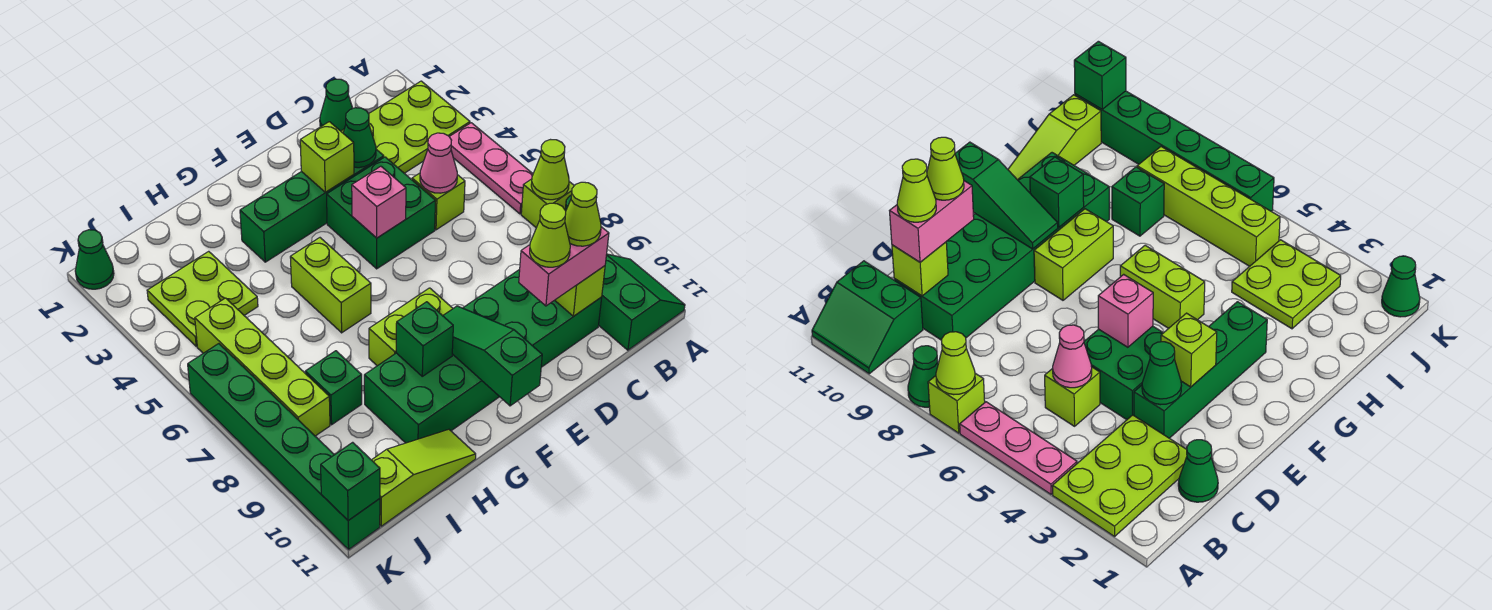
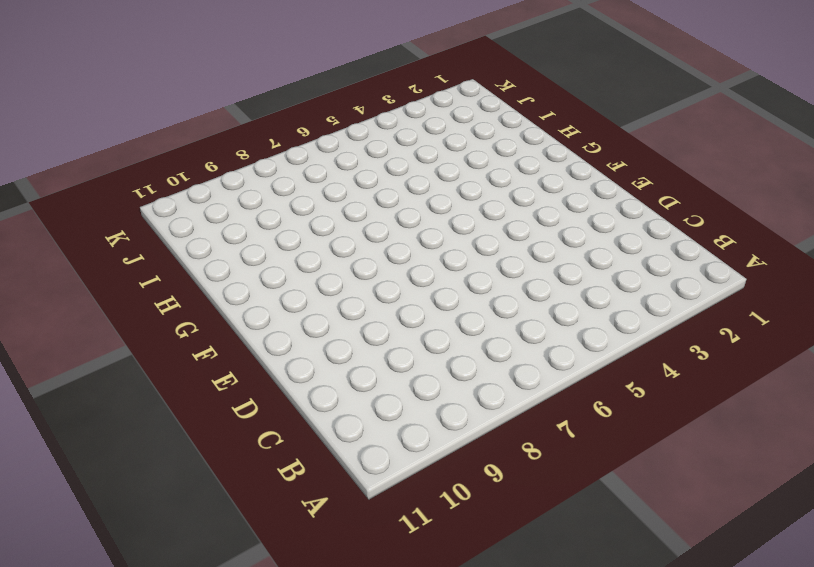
none -> lime 2x3 plate [341,81,470,173]
none -> pink 1x3 plate [449,123,533,214]
none -> lime 1x1 brick [521,179,574,228]
none -> green 1x1 cone [908,346,938,407]

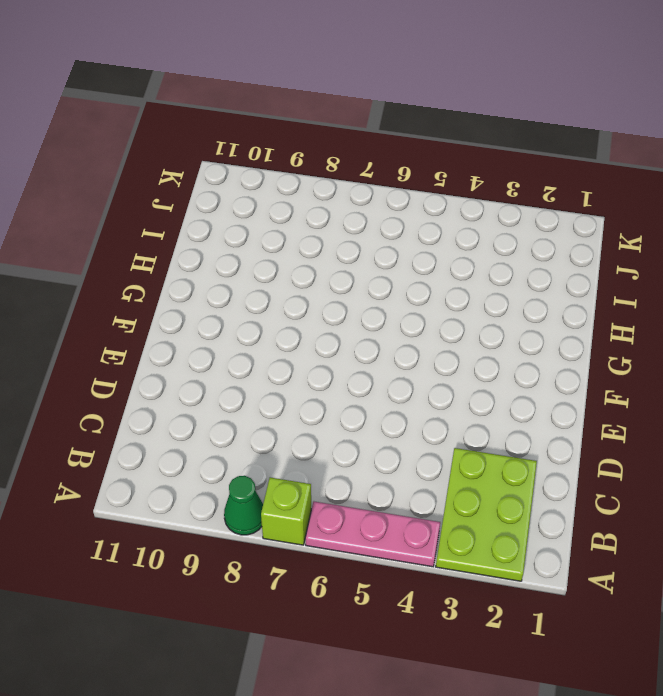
none -> green 2x2 slope [599,254,685,350]
none -> green 1x1 cone [320,79,353,131]
none -> lime 1x1 brick [412,173,465,230]
none -> green 2x6 brick [364,269,602,443]

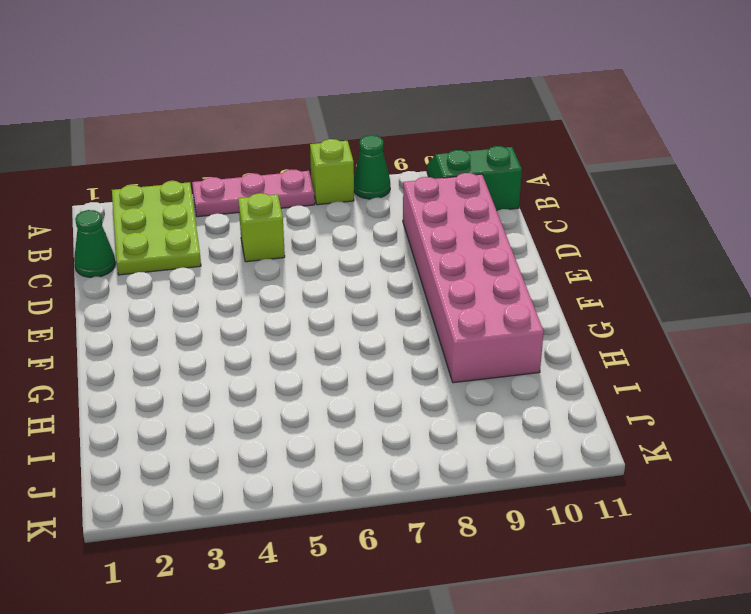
pink 2x6 brick [403,173,544,383] -> green 2x6 brick [364,269,602,443]
none -> green 1x4 brick [240,149,384,262]
none -> green 2x2 brick [327,157,435,269]
none -> lime 1x2 brick [369,288,453,366]
none -> lime 1x2 brick [290,238,371,333]

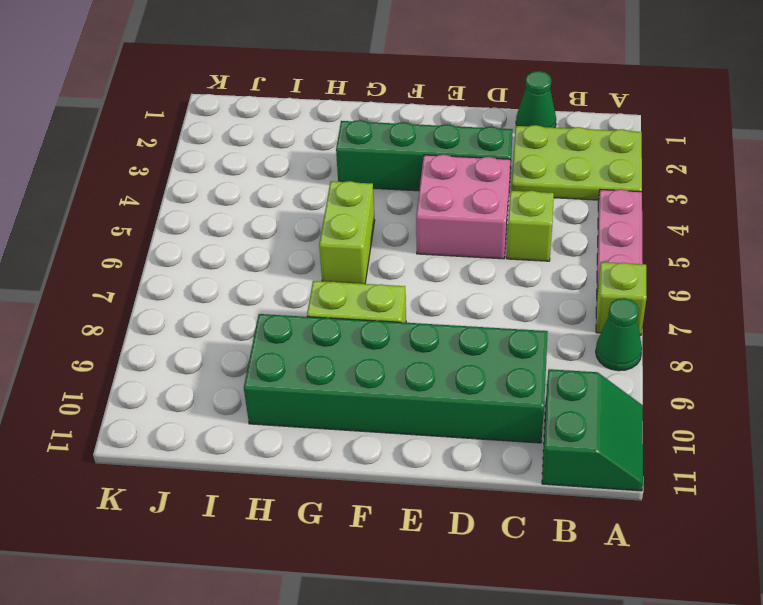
pink 2x2 brick [416,155,510,259] -> green 2x2 brick [327,157,435,269]
none -> lime 1x3 slope [372,429,476,526]
none -> lime 2x2 plate [147,251,258,346]
none -> green 1x1 brick [305,351,362,425]
none -> lime 1x4 brick [195,298,330,436]

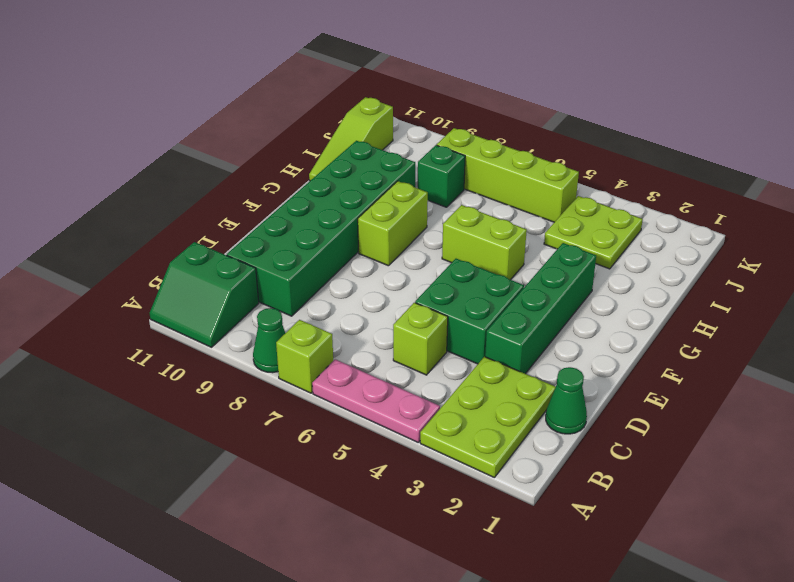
none -> green 1x1 cone [75,230,114,289]
none -> green 1x6 brick [188,344,380,549]
none -> lime 1x1 cone [531,140,569,200]
none -> pink 1x1 cone [420,133,457,193]

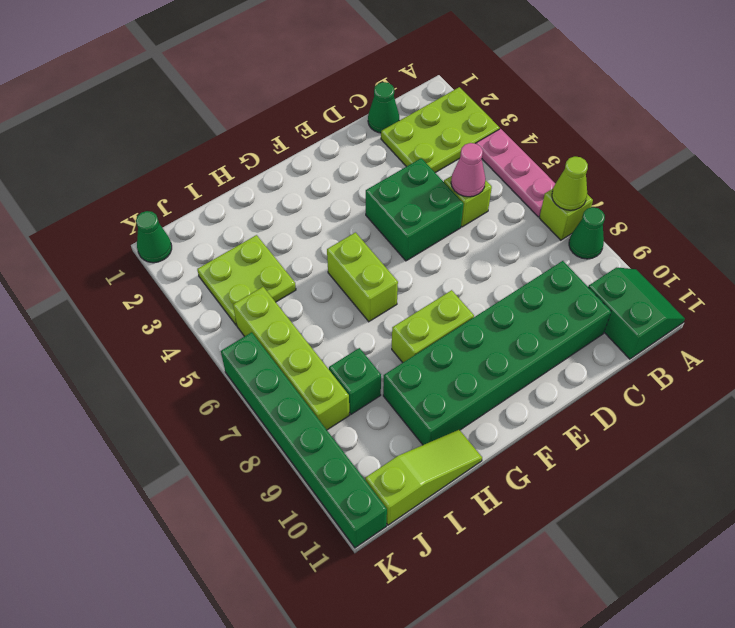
none -> green 1x4 brick [240,149,384,262]
none -> lime 1x1 brick [555,266,605,316]
none -> green 1x1 cone [343,108,376,168]
none -> lime 1x1 brick [300,122,354,192]

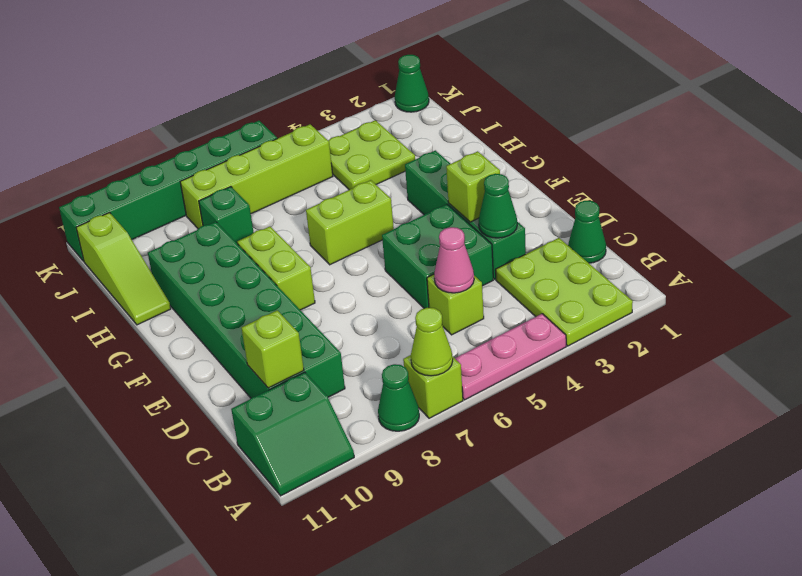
none -> pink 1x1 brick [352,166,406,238]
none -> green 1x3 slope [443,306,542,406]
none -> green 1x1 brick [396,302,453,376]
none -> green 1x1 brick [321,442,380,521]

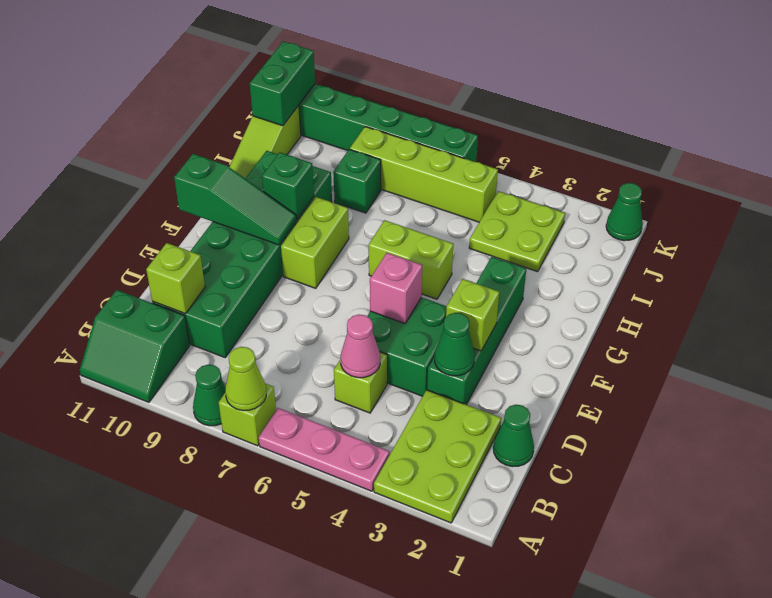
green 1x2 brick [250,41,315,126] -> green 1x1 brick [321,442,380,521]
none -> pink 1x2 brick [519,227,609,306]
none -> lime 1x1 cone [565,182,601,246]
none -> lime 1x1 cone [530,203,570,267]

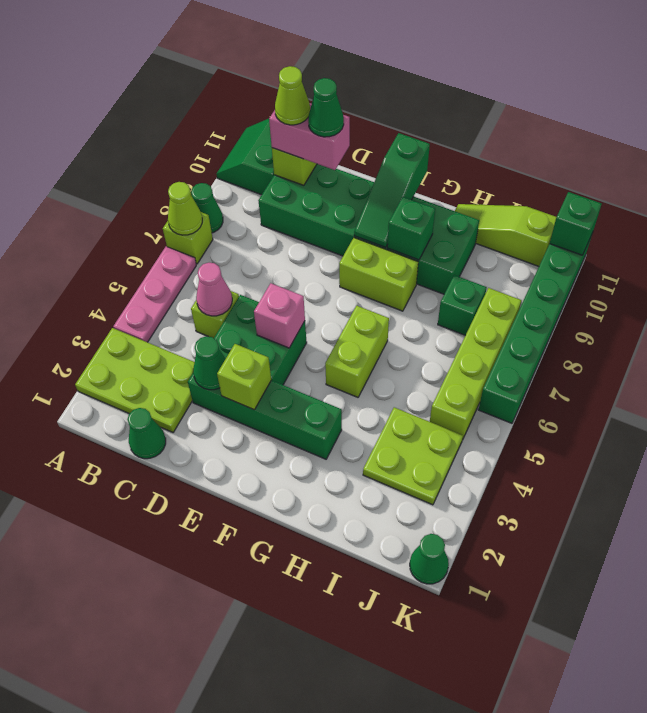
green 1x1 cone [308,78,344,137] -> lime 1x1 cone [530,203,570,267]

